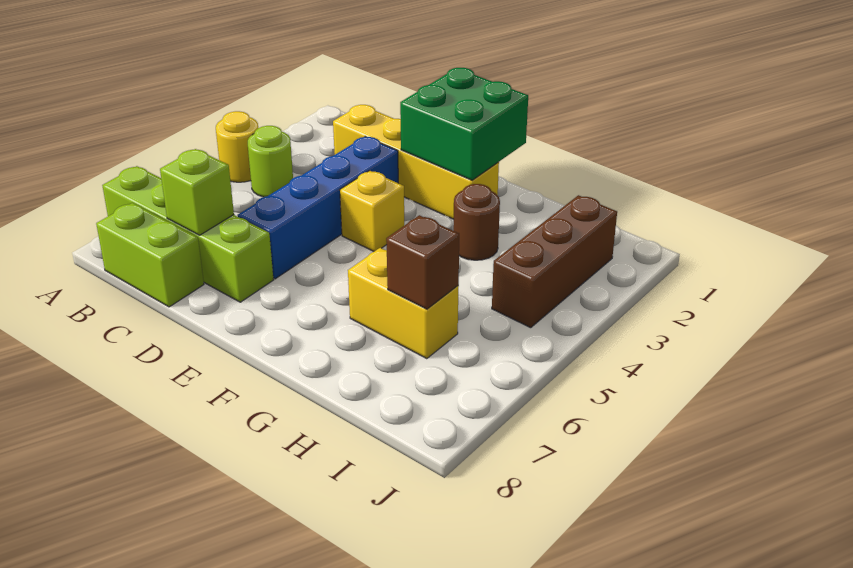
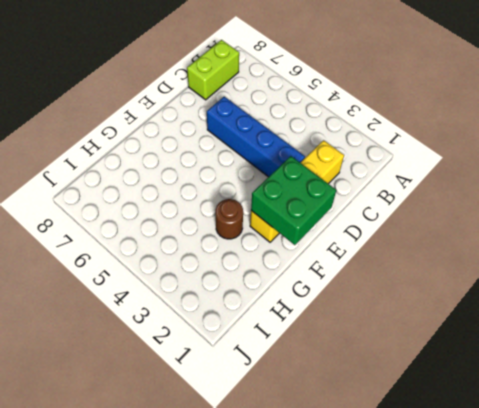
none -> yellow 1x1 round brick [216,111,258,182]
none -> lime 1x4 brick [102,166,274,302]
none -> lime 1x1 round brick [248,126,293,197]

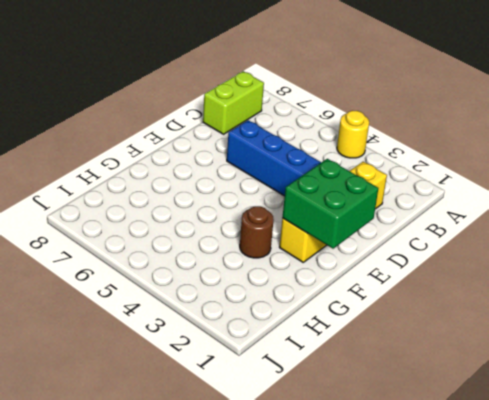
none -> lime 1x4 brick [102,166,274,302]
none -> lime 1x1 round brick [248,126,293,197]
none -> yellow 1x1 brick [340,171,404,251]

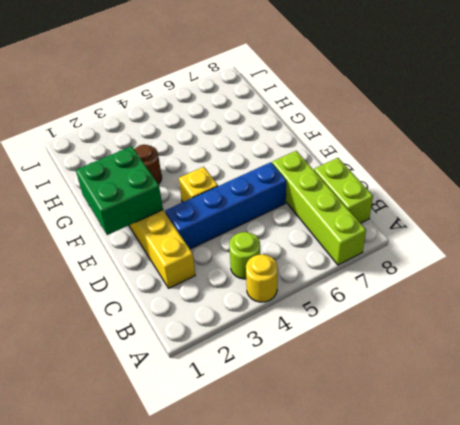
none -> yellow 1x2 brick [348,248,459,359]
none -> brown 1x3 brick [492,195,617,328]
none -> lime 1x1 brick [160,149,234,235]

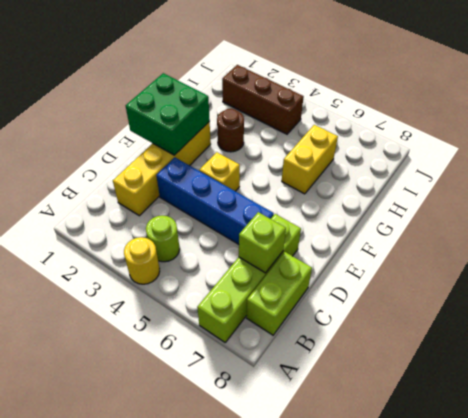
none -> brown 1x1 brick [386,215,459,309]

